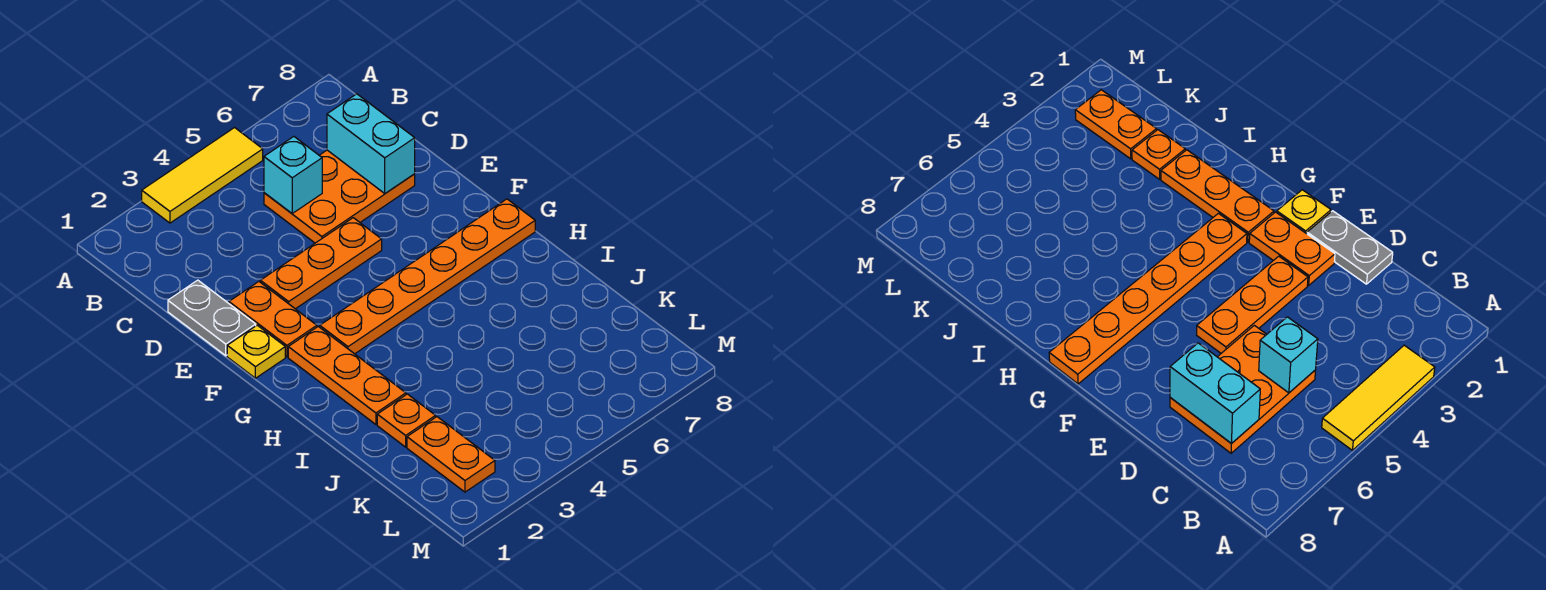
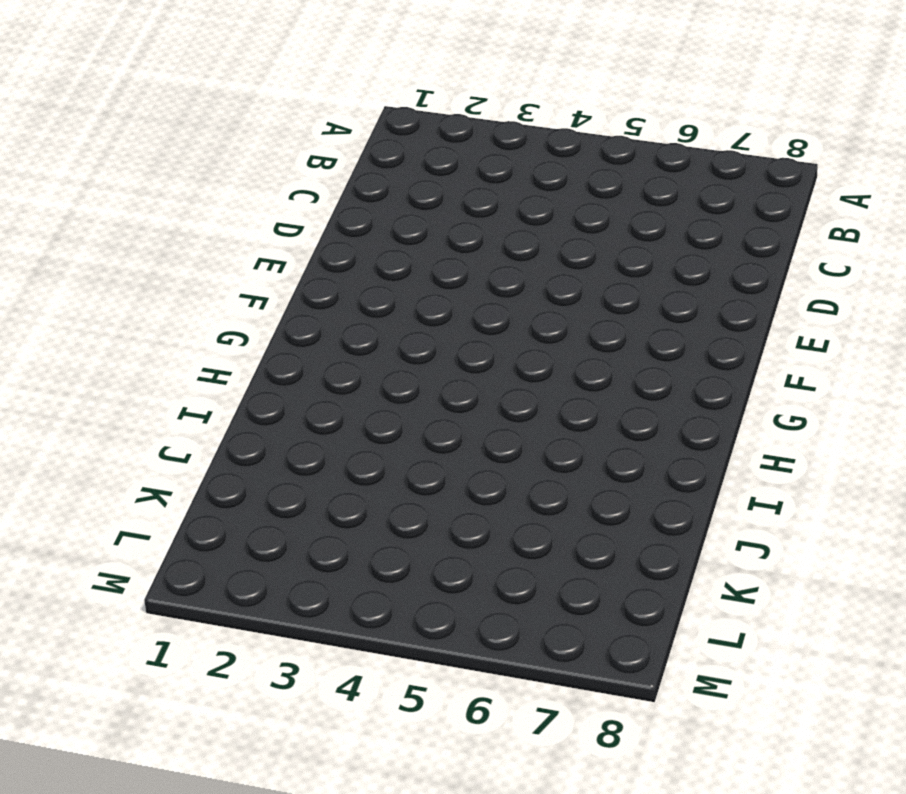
none -> yellow 1x3 tile [142,128,263,223]
none -> orange 2x3 plate [264,150,415,243]
none -> grey 1x2 plate [168,280,256,356]

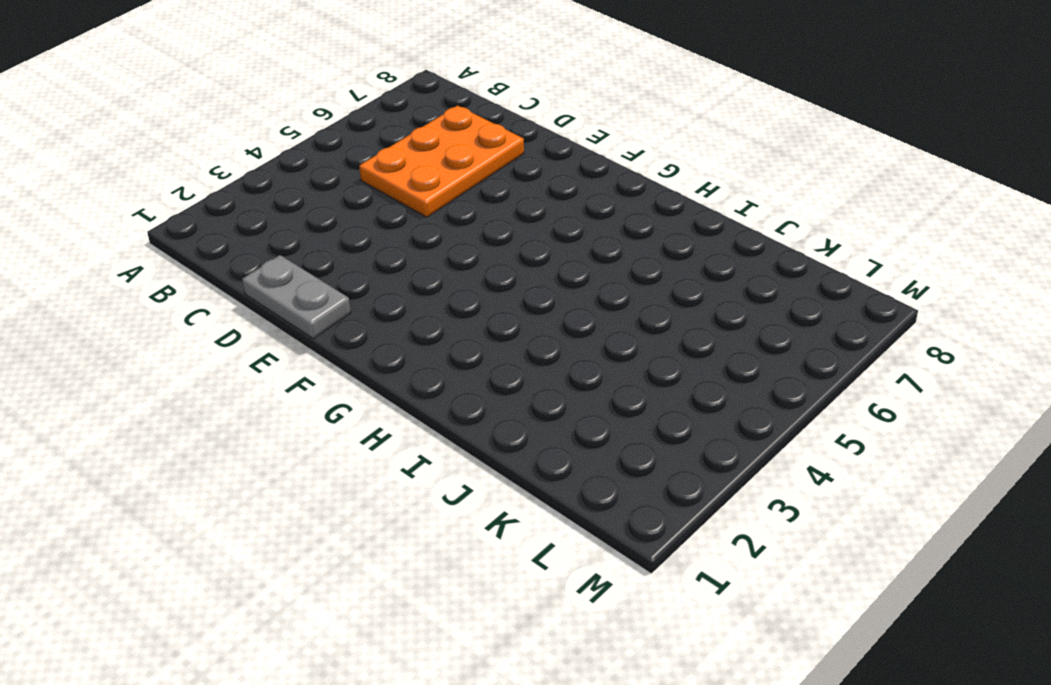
none -> yellow 1x3 tile [142,128,263,223]
none -> orange 1x2 plate [229,282,317,357]
none -> orange 1x3 plate [260,218,382,309]

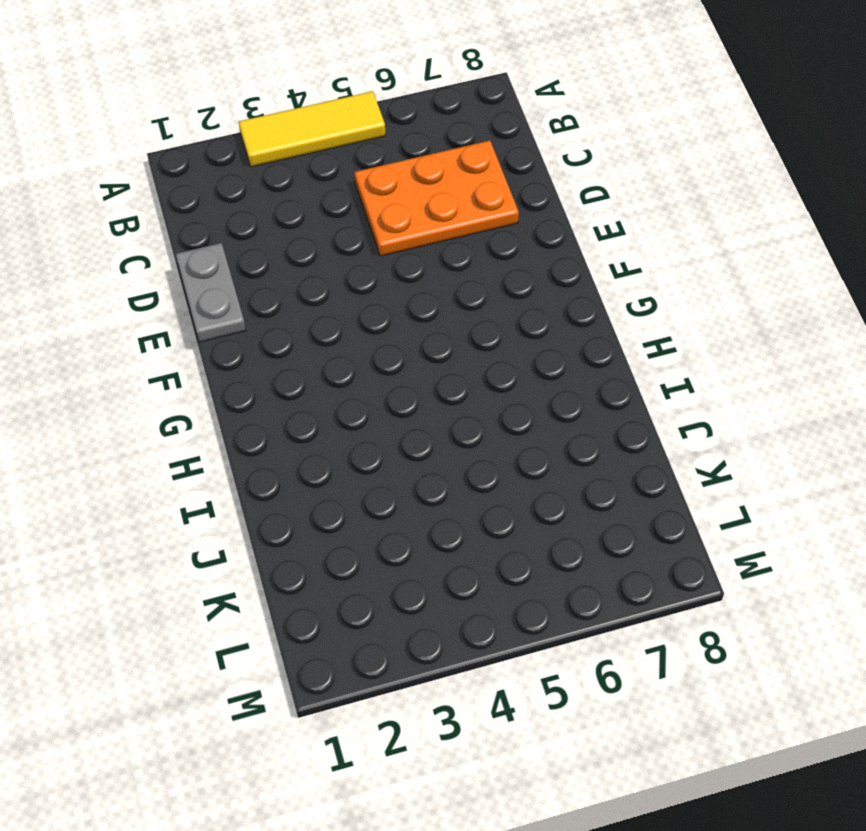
none -> orange 1x2 plate [229,282,317,357]
none -> orange 1x3 plate [260,218,382,309]
none -> yellow 1x1 plate [227,325,285,378]

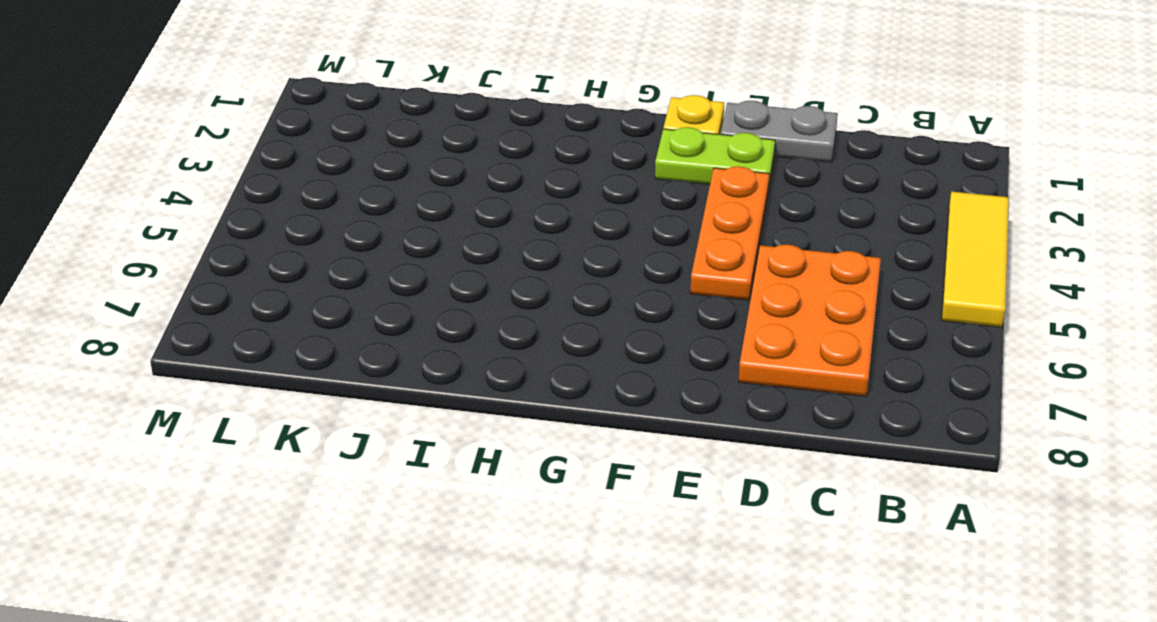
lime 1x2 plate [655,127,775,190] -> orange 1x2 plate [229,282,317,357]
none -> orange 1x3 plate [288,327,406,424]
none -> orange 1x6 plate [320,199,535,354]
none -> orange 1x1 plate [377,394,436,447]

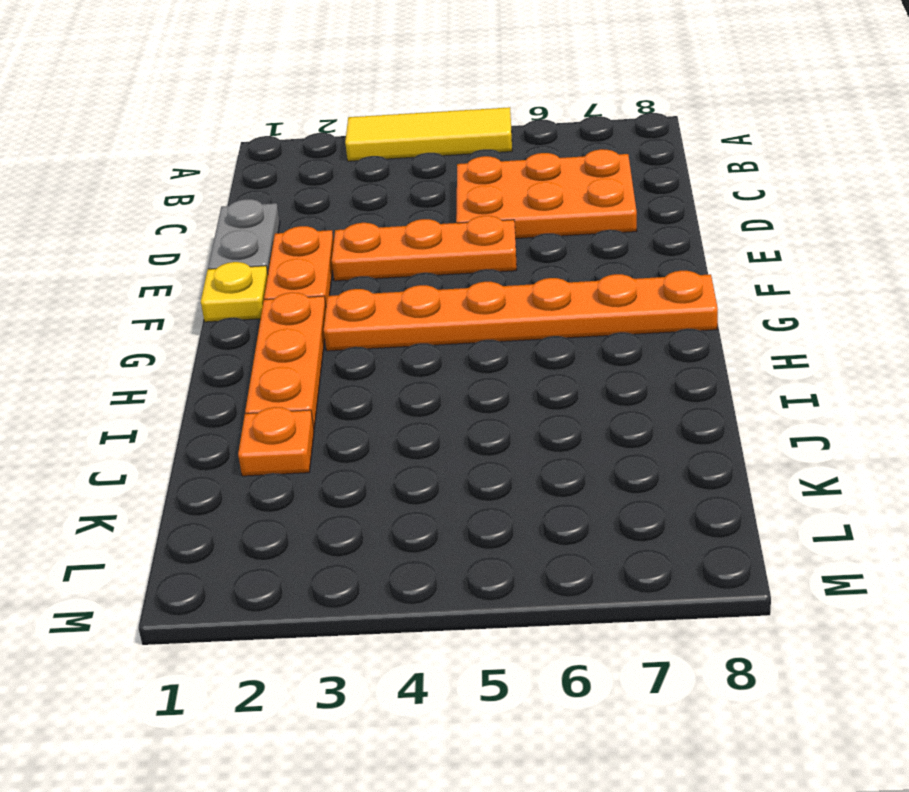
none -> orange 1x2 plate [407,417,495,492]
none -> cyan 1x1 brick [264,137,322,213]
none -> cyan 1x2 brick [327,94,415,193]

